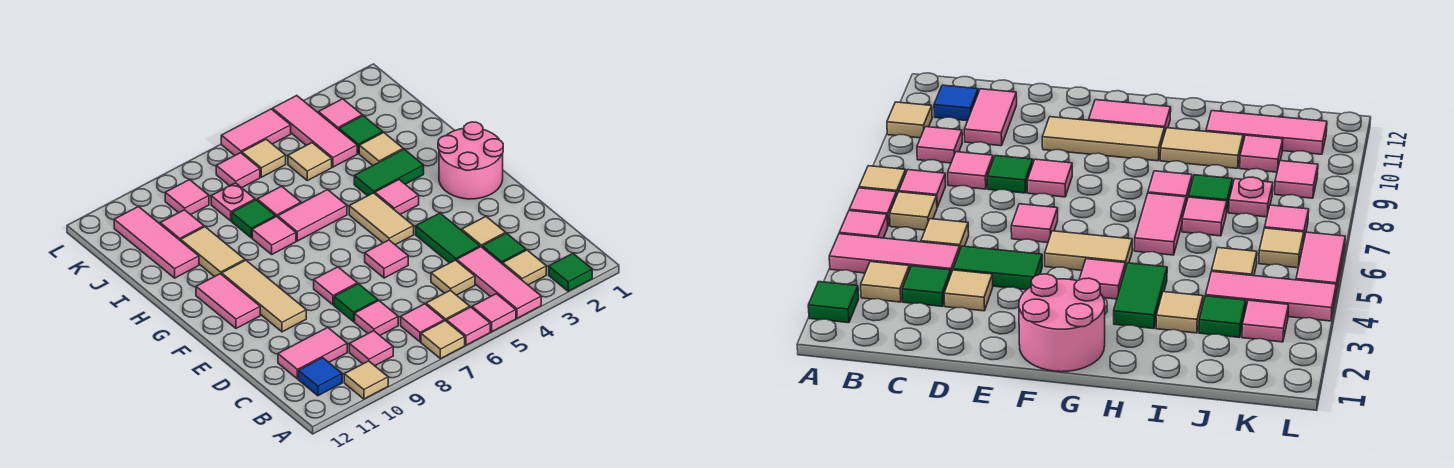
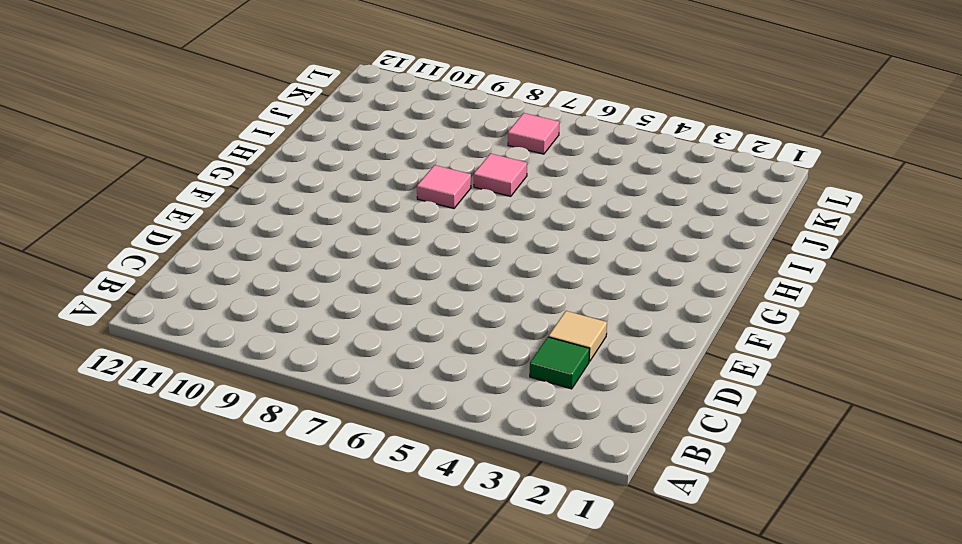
none -> green 1x1 tile [549,253,592,291]
none -> pink 1x3 tile [457,247,541,318]
none -> pink 1x1 tile [472,294,516,332]
none -> pink 1x1 tile [447,307,490,345]

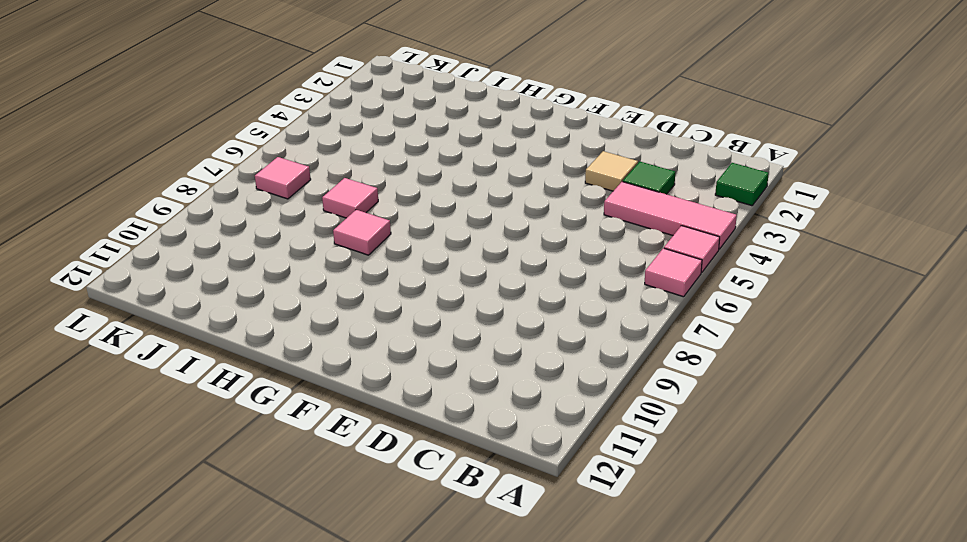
none -> tan 1x1 tile [421,321,465,359]
none -> tan 1x1 tile [344,361,388,399]
none -> tan 1x1 tile [503,250,546,285]
none -> tan 1x1 tile [426,290,470,321]

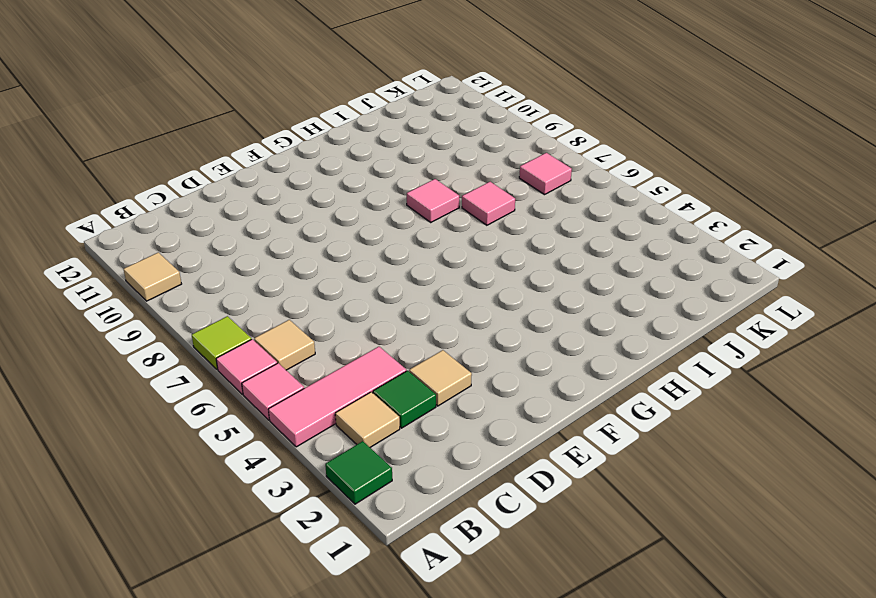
lime 1x1 tile [192,316,251,370] -> tan 1x1 tile [421,321,465,359]
none -> pink 1x1 tile [401,304,444,342]
none -> pink 1x1 tile [349,331,393,366]
none -> blue 1x1 tile [298,358,342,396]
none -> tan 1x1 tile [431,260,475,295]

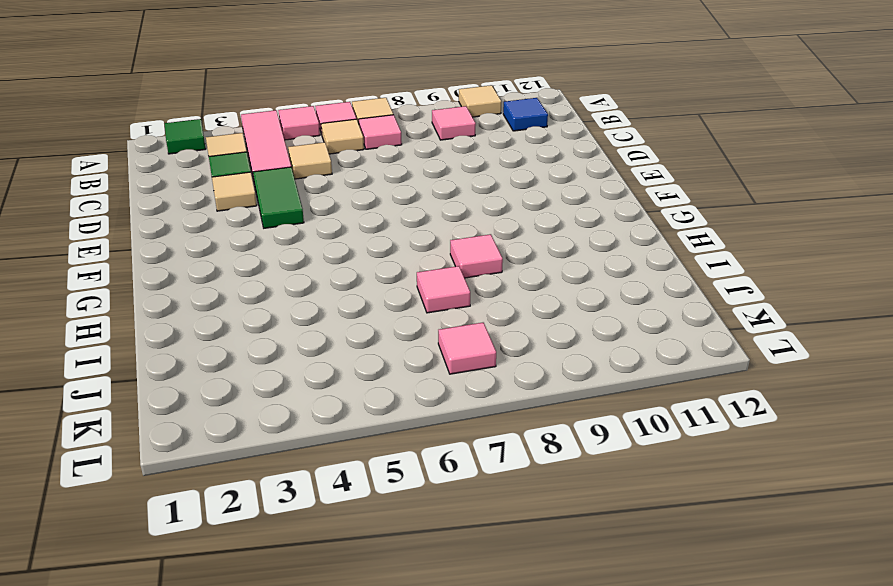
none -> pink 1x1 tile [355,301,398,335]
none -> pink 1x2 tile [278,327,347,379]
none -> green 1x1 tile [334,284,378,322]
none -> pink 1x1 tile [365,240,408,278]

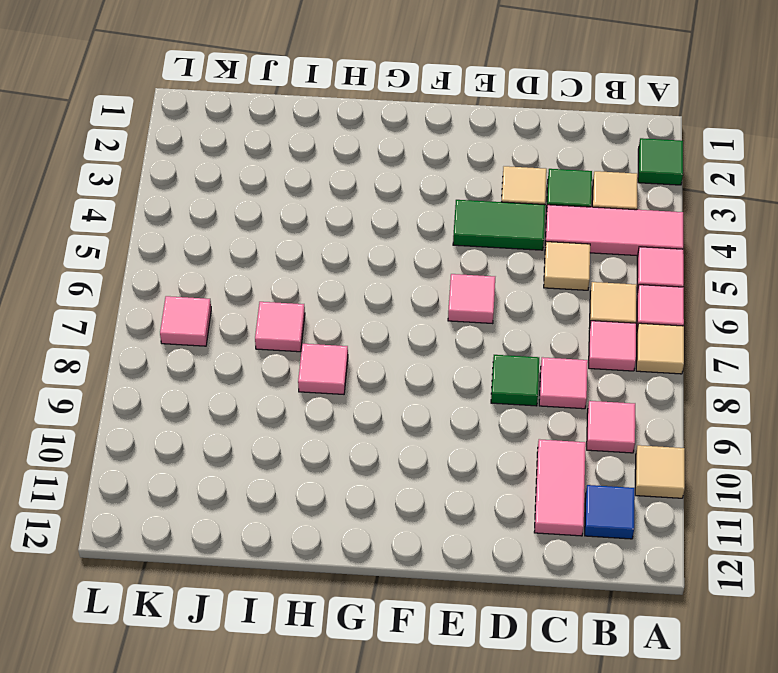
none -> pink 1x1 tile [314,267,357,305]
none -> tan 1x3 tile [222,260,306,332]
none -> pink 2x2 round brick [438,122,503,199]
none -> tan 1x2 tile [349,193,414,245]

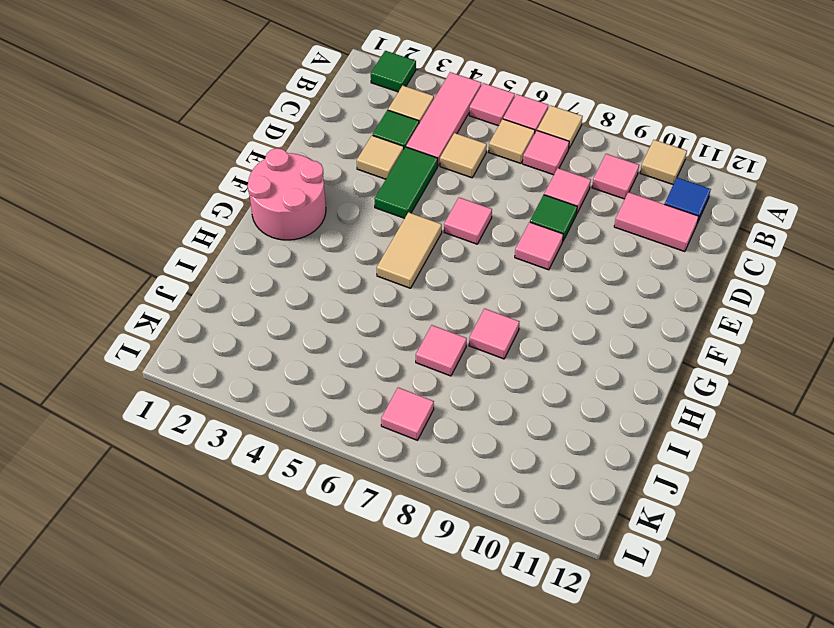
none -> tan 1x3 tile [222,260,306,332]
none -> pink 1x2 tile [196,274,260,328]
none -> pink 1x1 tile [375,180,419,214]
none -> green 1x2 tile [354,149,424,196]

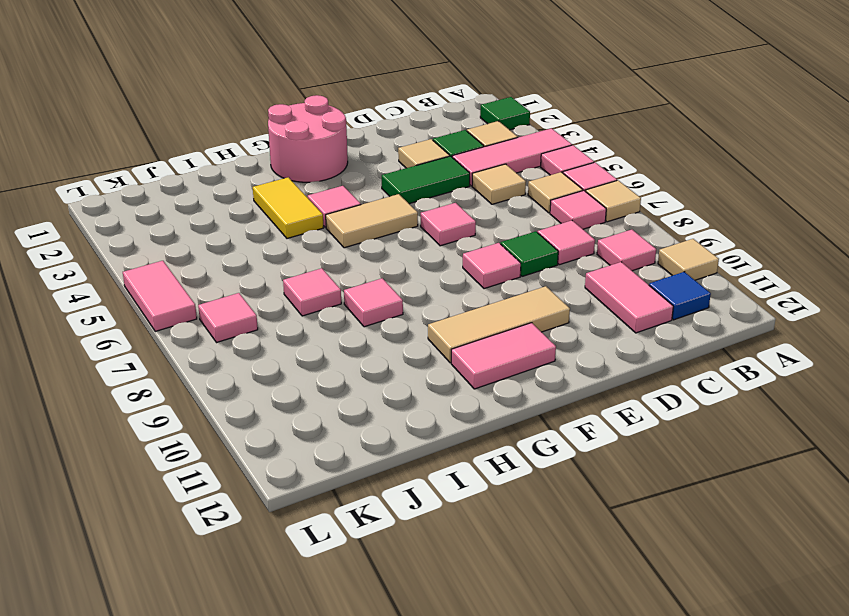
yellow 1x2 tile [253,177,323,238] -> green 1x2 tile [354,149,424,196]
none -> pink 1x2 tile [278,190,347,241]
none -> tan 1x2 tile [181,227,245,277]
none -> tan 1x1 tile [359,132,403,165]
none -> green 1x1 tile [232,200,276,238]

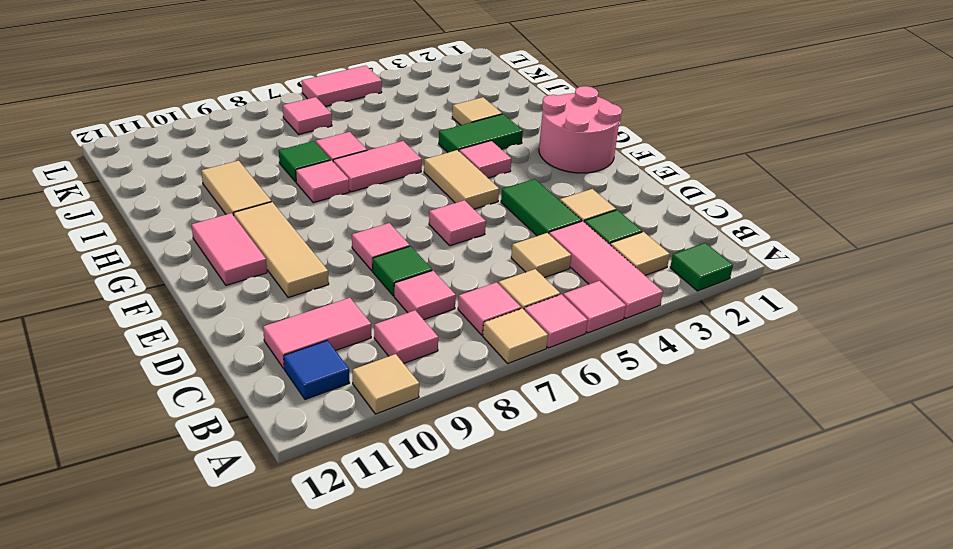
none -> pink 1x3 tile [114,206,199,278]
none -> green 1x1 tile [339,116,383,154]
none -> pink 1x3 tile [272,96,357,167]
none -> tan 1x1 tile [288,143,332,181]

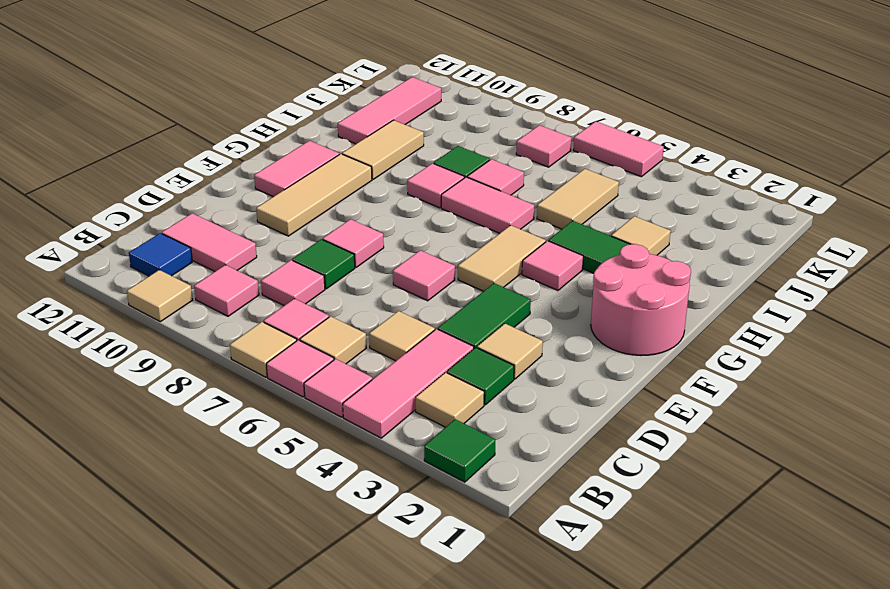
tan 1x2 tile [537,169,619,229] -> tan 1x1 tile [288,143,332,181]
none -> green 1x1 tile [339,116,383,154]
none -> pink 1x3 tile [272,96,357,167]
none -> pink 1x1 plate [211,183,255,221]
none -> pink 1x1 tile [160,210,204,241]

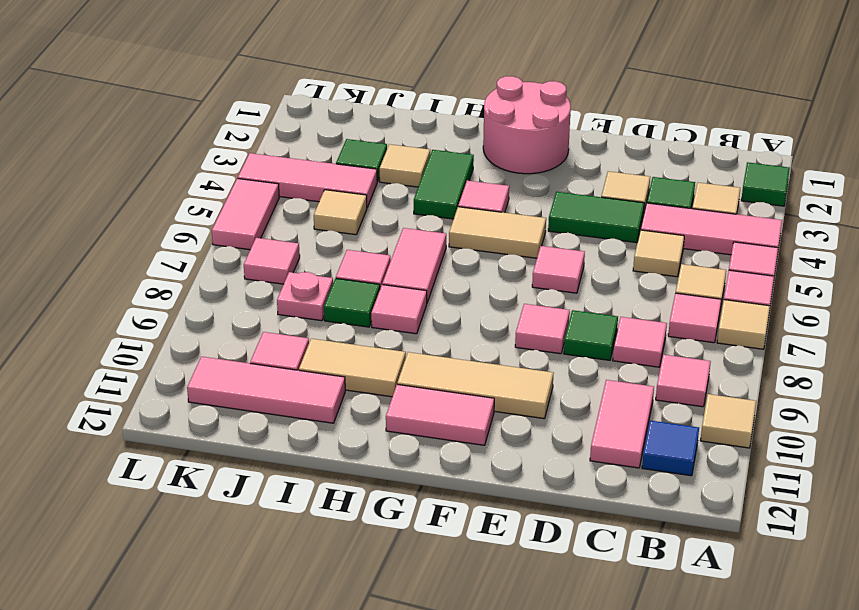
none -> pink 1x1 tile [318,99,362,130]
none -> tan 1x1 tile [242,139,286,177]
none -> pink 1x1 tile [165,180,209,215]

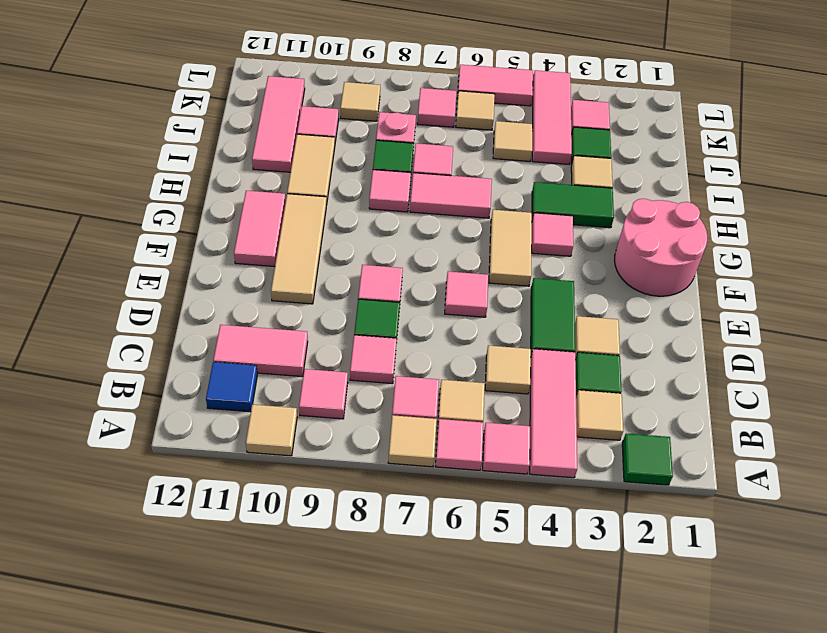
tan 1x1 tile [341,82,380,121] -> pink 1x1 tile [165,180,209,215]

